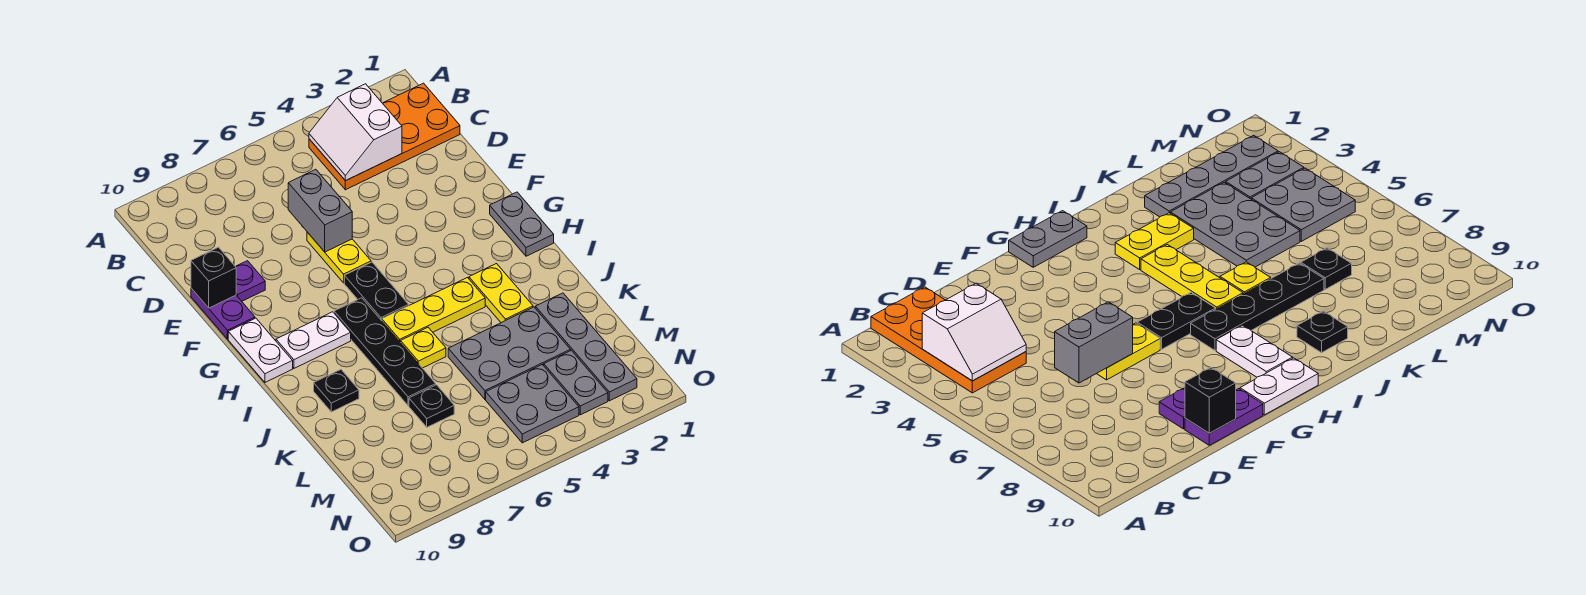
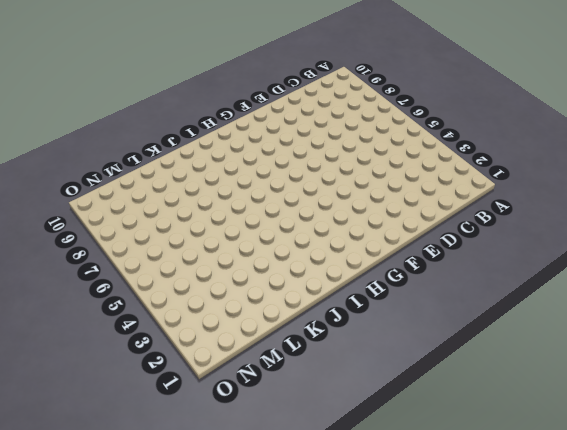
none -> orange 2x4 plate [309,83,460,190]
none -> yellow 1x2 plate [307,232,371,283]
none -> purple 1x1 plate [235,261,265,301]

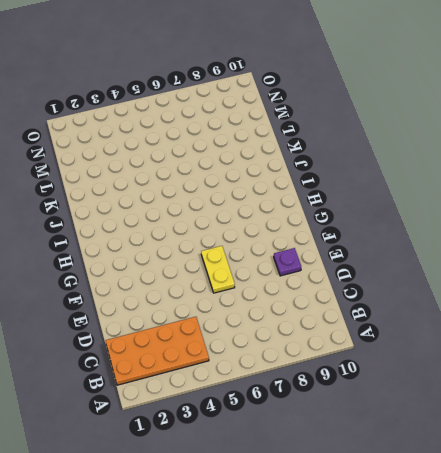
none -> purple 1x2 plate [191,288,255,339]
none -> grey 1x2 plate [490,192,554,256]
none -> black 1x2 plate [344,262,409,321]

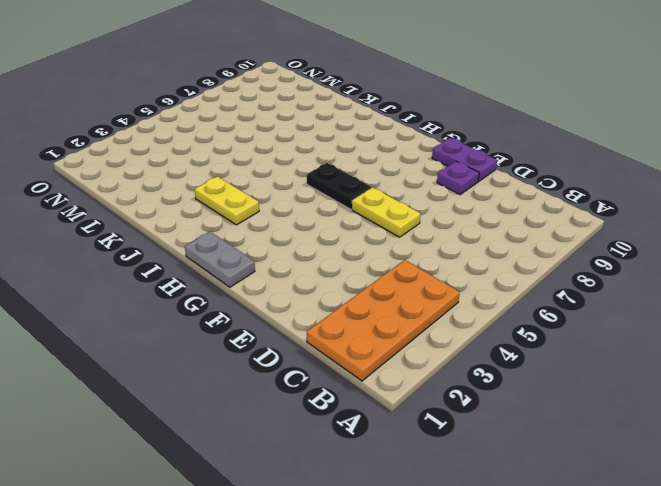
none -> white 1x2 plate [228,318,293,382]
none -> black 1x4 plate [334,298,436,406]
none -> white 1x2 plate [276,312,351,368]

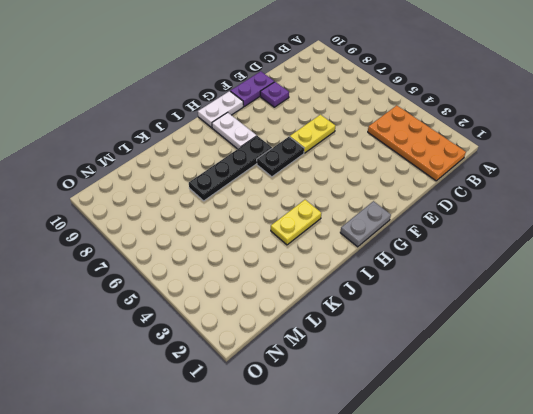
none -> yellow 1x3 plate [382,278,485,343]
none -> yellow 1x1 plate [401,328,446,368]
none -> black 1x1 plate [314,370,359,412]

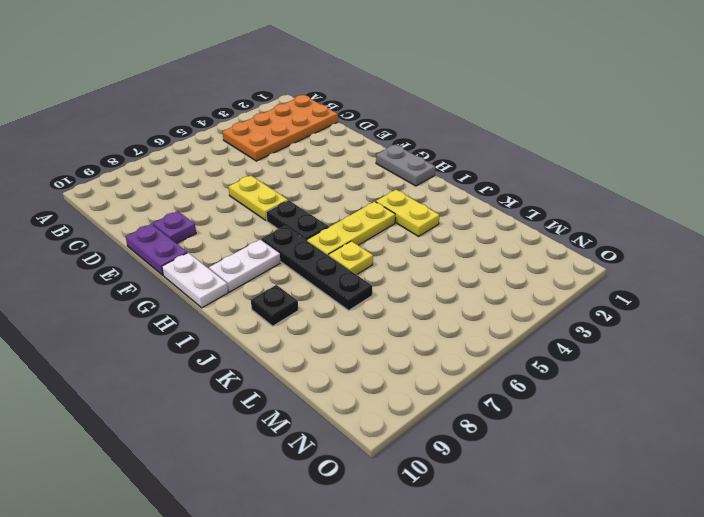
none -> grey 1x4 plate [535,293,637,401]
none -> grey 2x3 plate [448,307,571,399]
none -> black 1x1 plate [409,385,454,427]

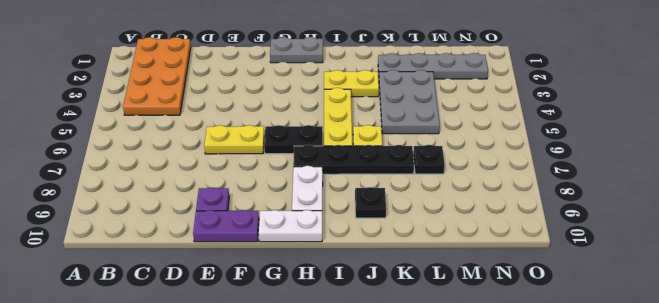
none -> grey 1x2 plate [544,350,608,415]
none -> grey 2x2 plate [486,365,579,443]
none -> white 2x2 slope [309,84,402,181]

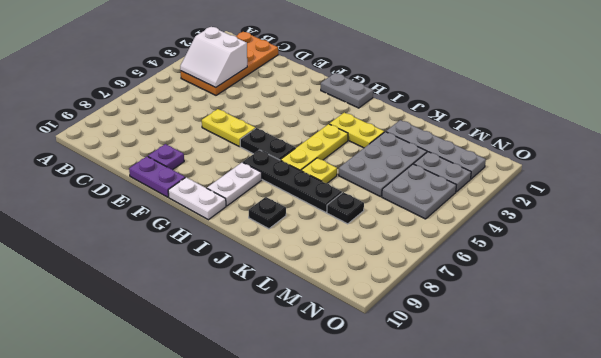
none -> grey 1x2 brick [288,169,352,252]
none -> black 1x1 brick [191,247,236,308]

